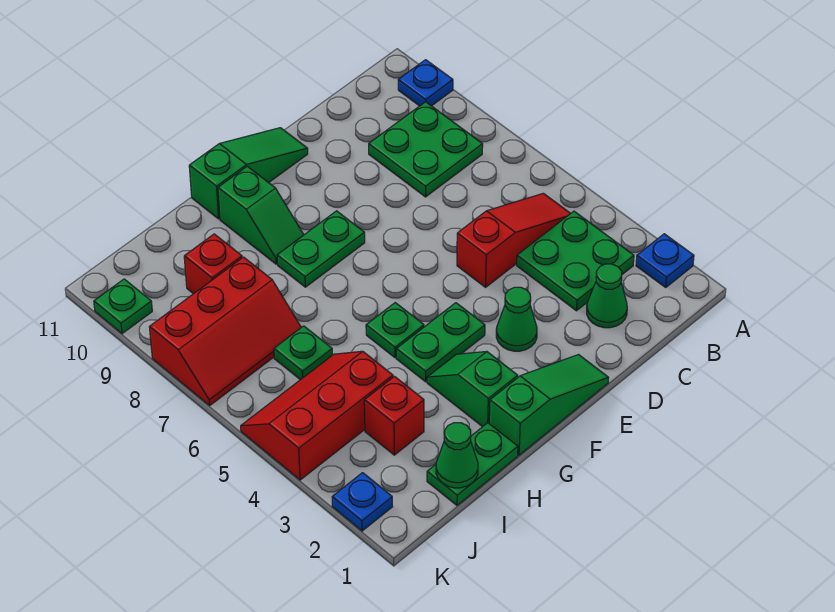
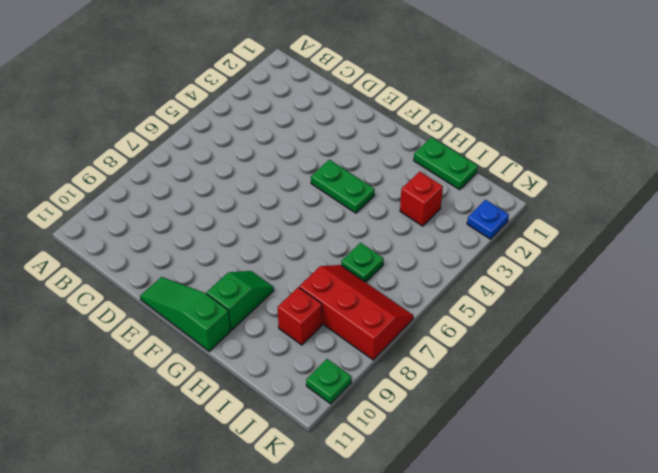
none -> blue 1x1 plate [636,234,694,287]
none -> blue 1x1 plate [398,60,453,106]
none -> green 2x2 plate [517,211,634,311]

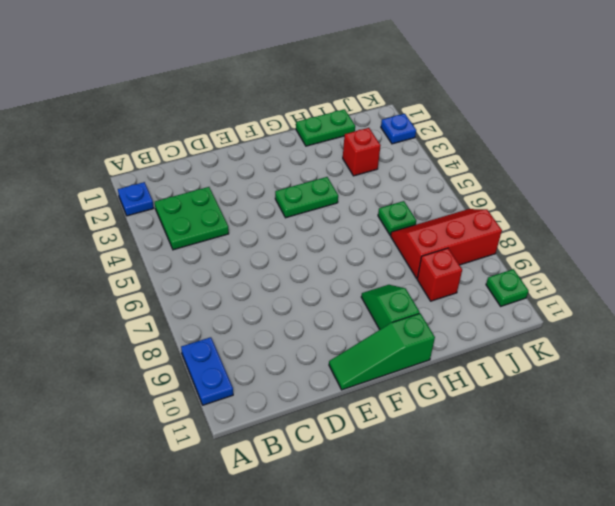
blue 1x2 plate [181,337,233,405] -> blue 1x1 plate [398,60,453,106]
none -> red 1x3 slope [457,193,571,287]
none -> green 2x2 plate [369,102,483,197]
none -> green 1x1 cone [587,264,627,328]

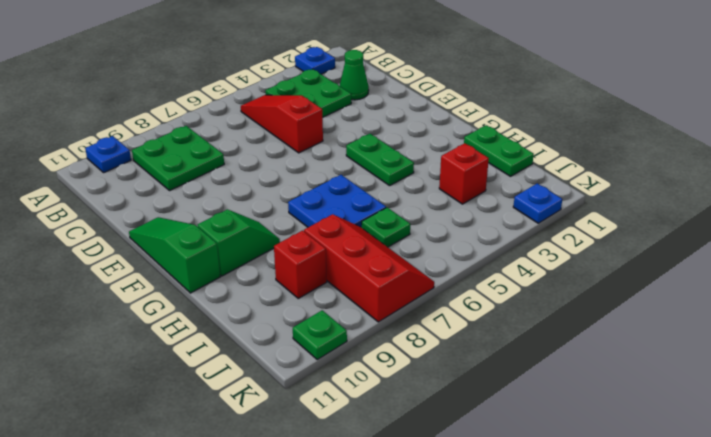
blue 2x2 plate [288,175,386,228] -> none
none -> green 1x3 slope [489,355,609,455]
none -> green 1x1 cone [496,287,537,351]
none -> green 1x2 plate [277,211,365,287]

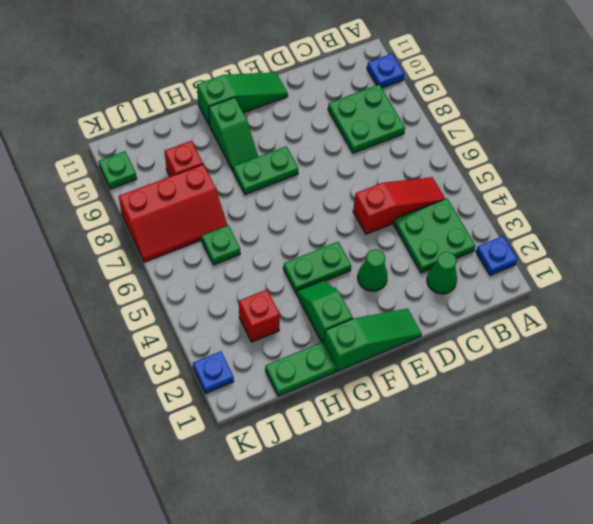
none -> green 1x1 plate [366,303,424,358]
none -> red 2x3 slope [241,351,393,480]
none -> green 1x1 cone [436,423,478,488]

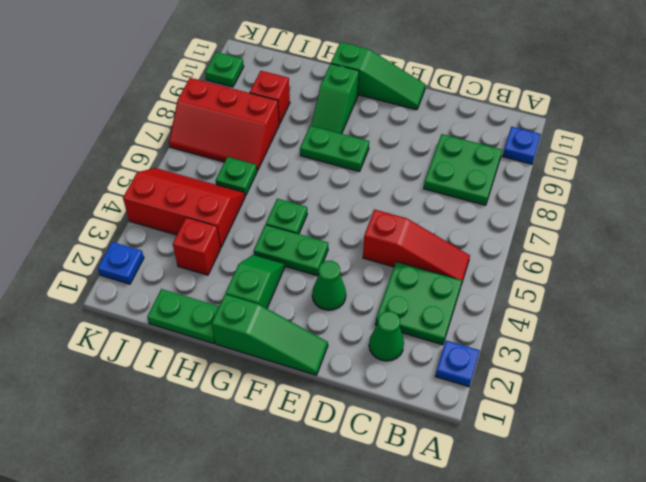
none -> green 1x1 cone [436,423,478,488]

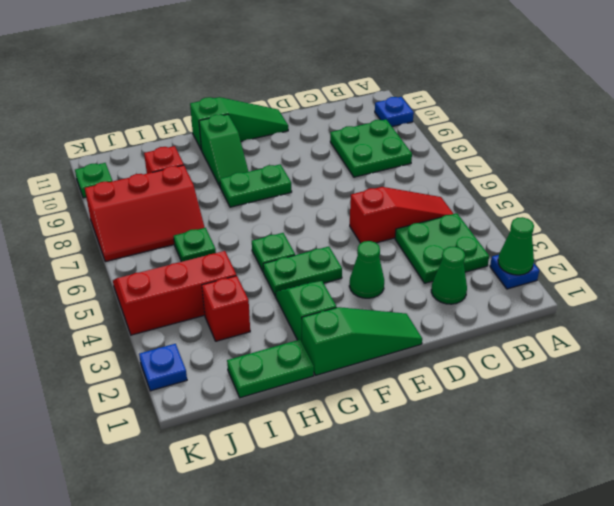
green 1x1 cone [498,217,534,275] -> green 1x1 cone moved to [436,423,478,488]

